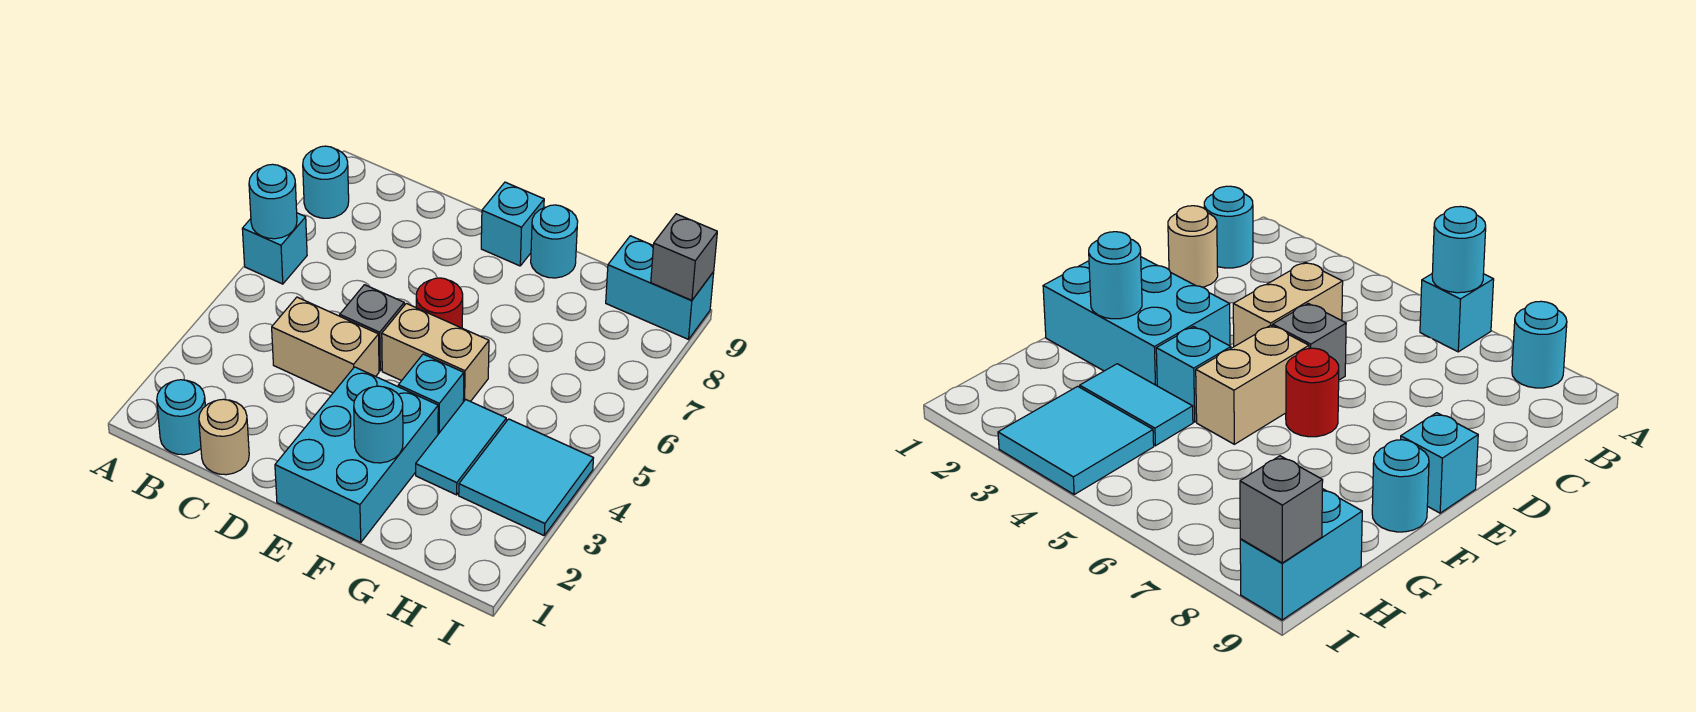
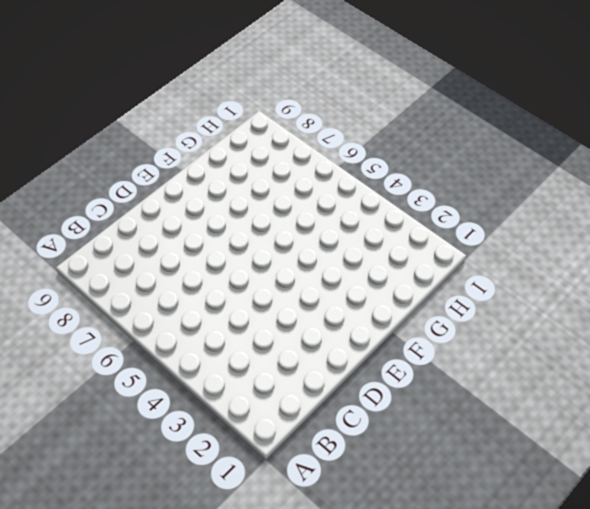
none -> cyan 1x1 brick [242,213,307,284]
none -> cyan 1x1 round brick [303,146,349,218]
none -> cyan 1x1 round brick [157,380,205,455]

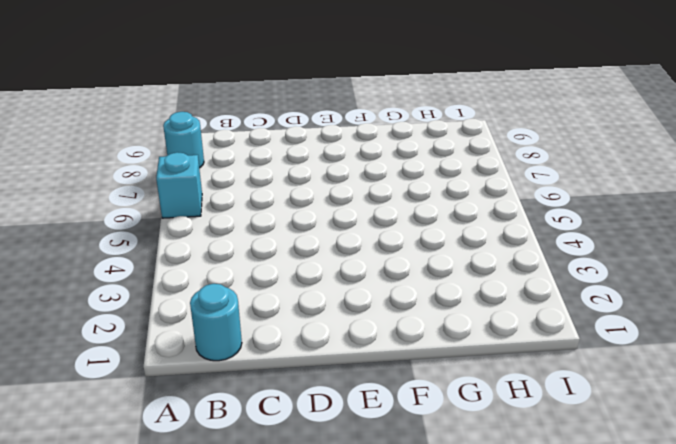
none -> tan 1x1 round brick [199,399,249,475]
none -> tan 1x2 brick [272,297,379,393]
none -> grey 1x1 brick [340,285,404,371]

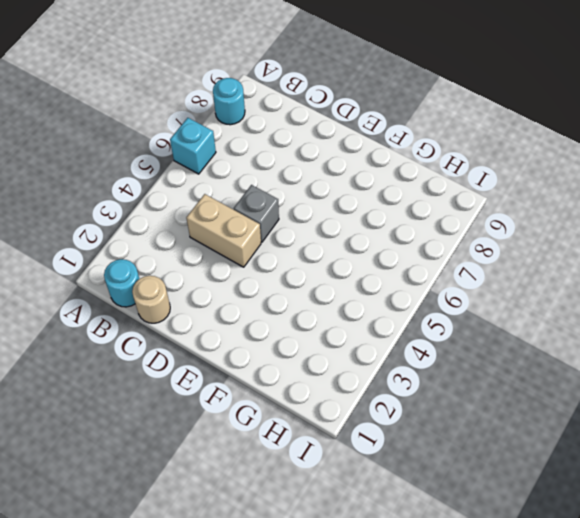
none -> cyan 2x3 brick [275,367,438,542]
none -> tan 1x2 brick [382,303,489,402]
none -> red 1x1 round brick [416,278,463,328]

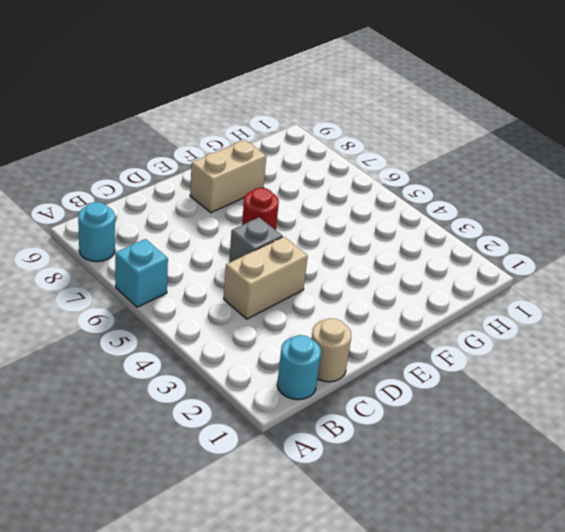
tan 1x2 brick [190,140,266,213] -> tan 1x2 brick moved to [382,303,489,402]
none -> cyan 2x3 brick [275,367,438,542]
none -> cyan 1x1 brick [481,182,544,266]
none -> cyan 1x1 brick [398,354,464,434]

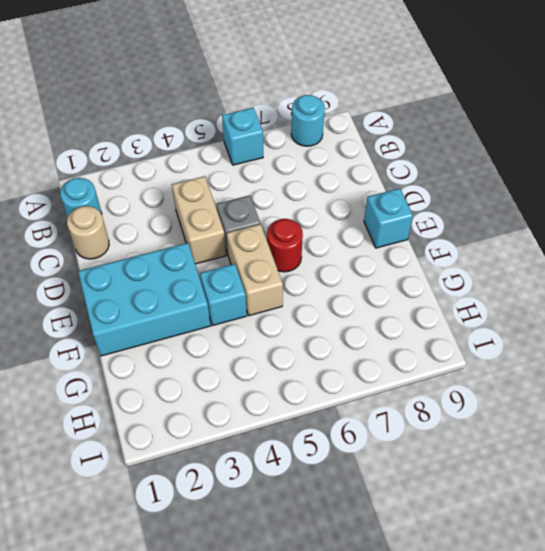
none -> cyan 1x1 round brick [531,205,578,278]
none -> cyan 1x2 tile [416,400,506,495]
none -> cyan 2x2 tile [459,419,593,535]

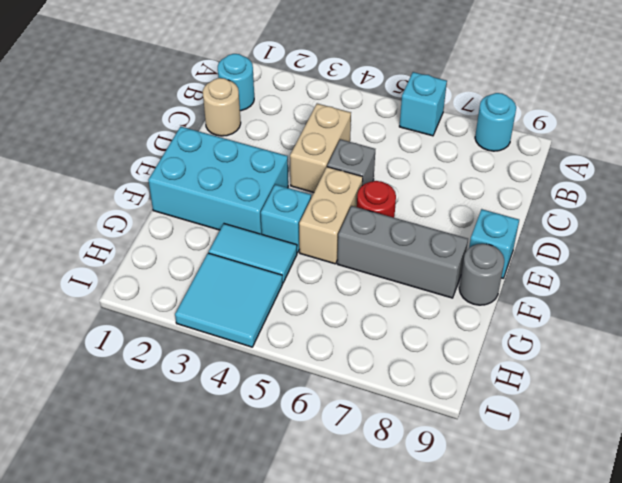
grey 1x3 brick [338,206,468,298] -> none
grey 1x1 round brick [459,244,504,305] -> cyan 1x1 round brick [531,205,578,278]
none -> cyan 1x2 brick [606,236,714,339]
none -> cyan 1x1 round brick [249,164,297,239]
none -> cyan 1x1 round brick [354,386,403,463]

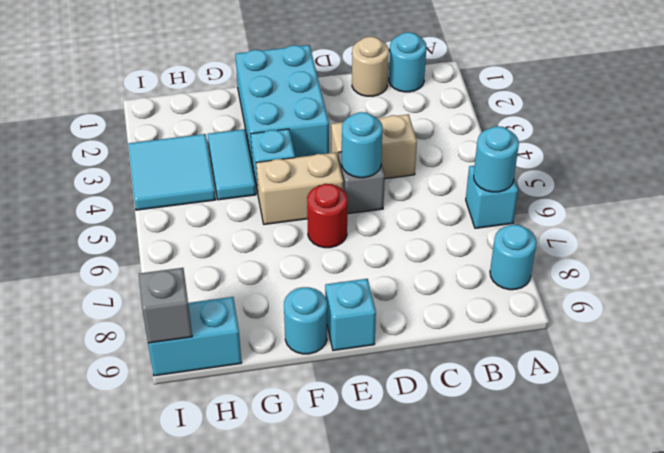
cyan 1x1 round brick [342,112,383,178] -> cyan 1x1 round brick moved to [354,386,403,463]

